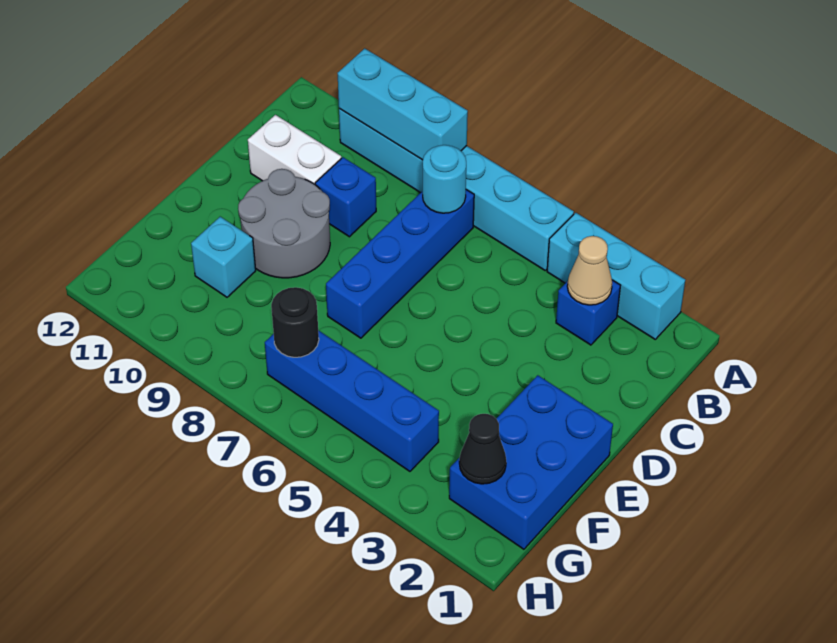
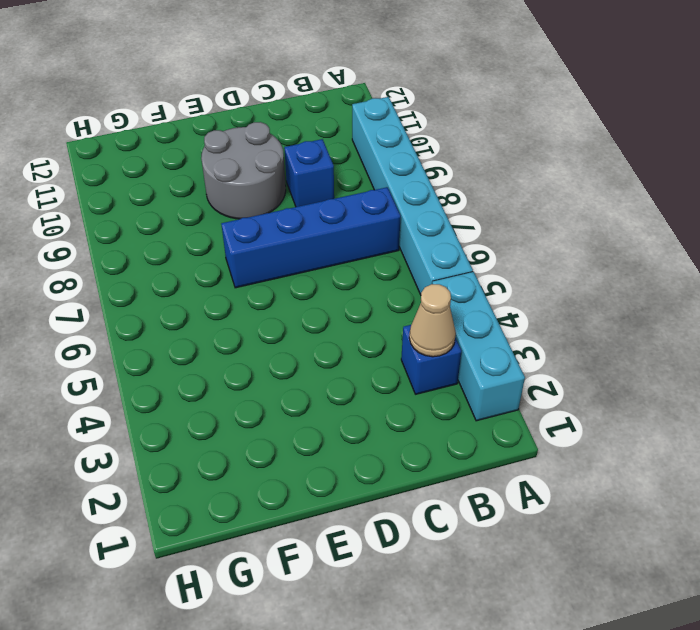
none -> white 1x2 brick [248,115,341,184]
none -> blue 2x3 brick [449,375,613,549]
none -> cyan 1x1 brick [191,217,256,297]

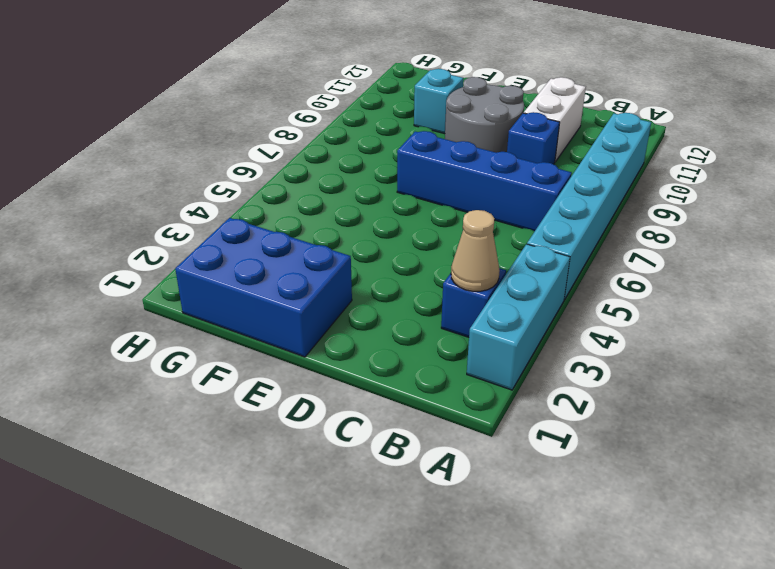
none -> blue 1x4 brick [265,330,439,471]
none -> cyan 1x3 brick [338,48,468,160]
none -> cyan 1x1 round brick [423,145,466,213]

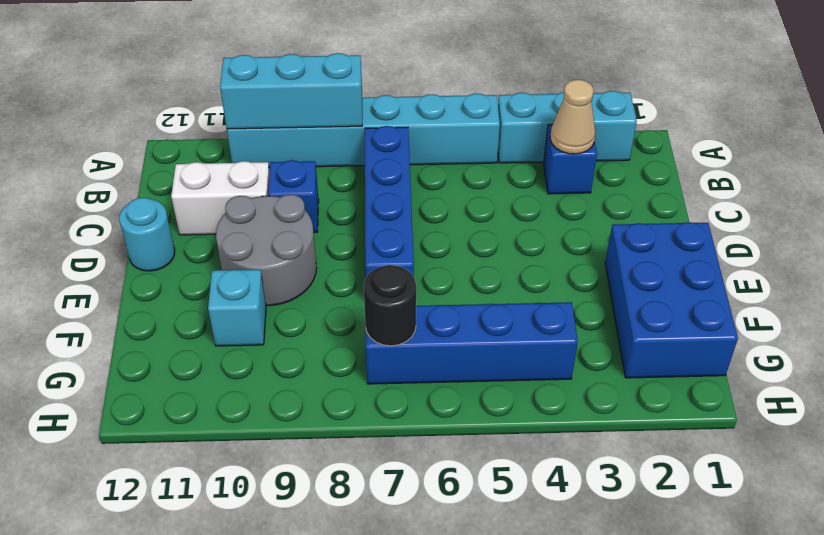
cyan 1x1 round brick [119,198,175,271] -> cyan 1x1 round brick moved to [423,145,466,213]
none -> black 1x1 cone [459,414,506,484]

